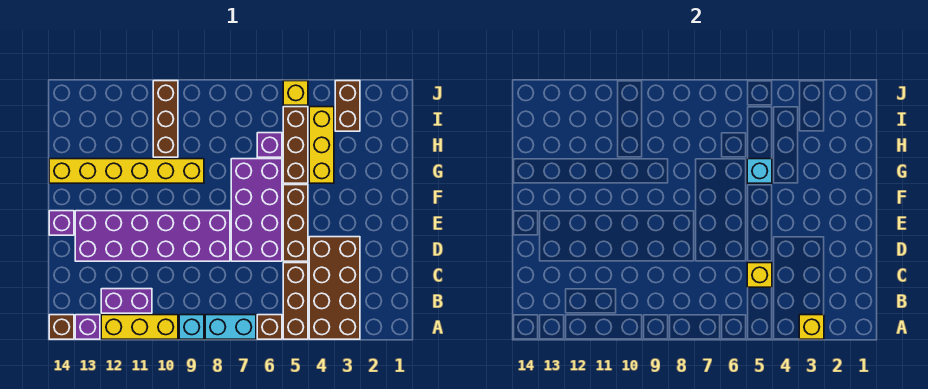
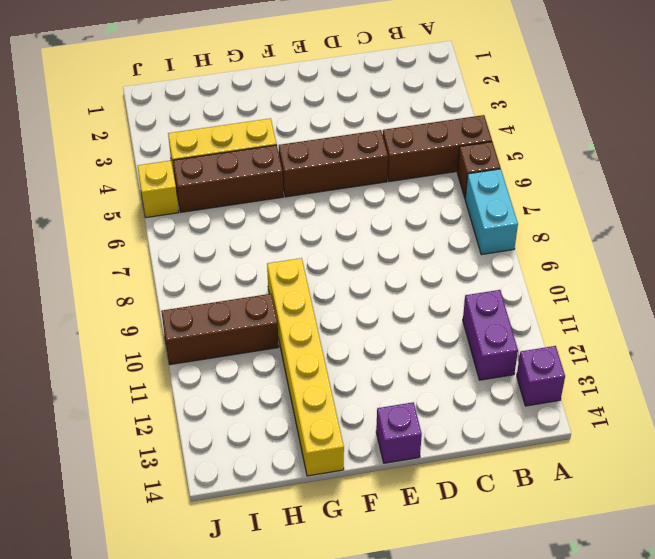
none -> brown 2x4 brick [309,237,360,339]
none -> cyan 1x1 brick [179,315,204,339]
none -> yellow 1x3 brick [101,315,178,339]

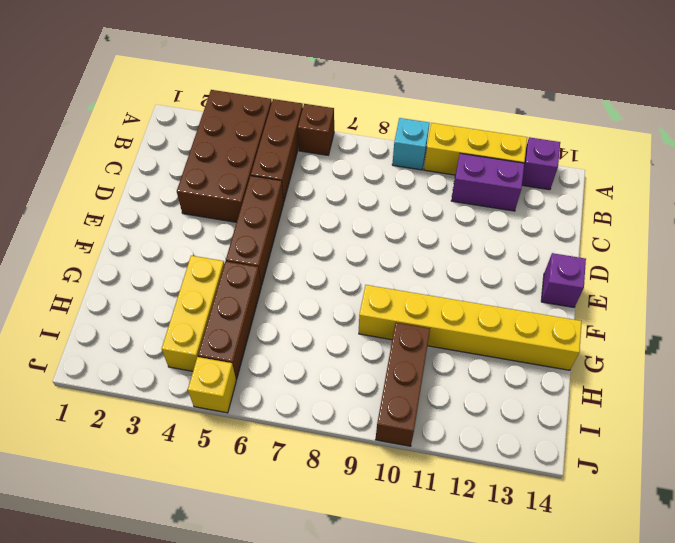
none -> cyan 1x2 brick [205,315,256,339]
none -> brown 1x1 brick [49,315,74,339]
none -> purple 2x4 brick [231,159,282,261]

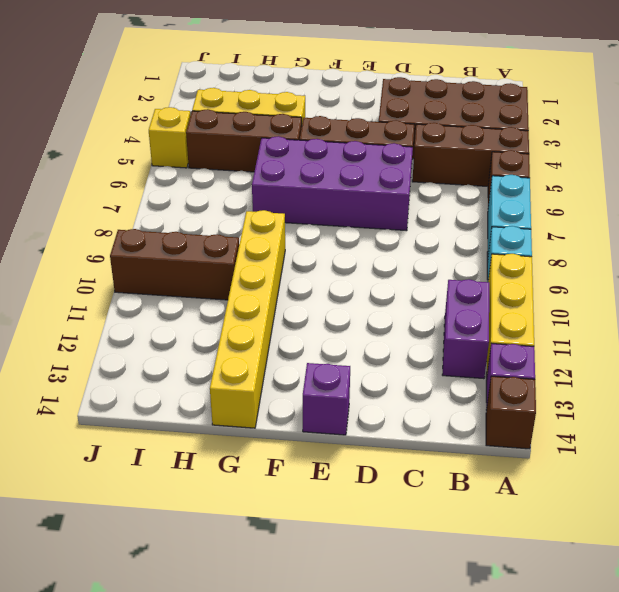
none -> purple 2x6 brick [75,211,230,261]
none -> purple 1x1 brick [257,133,282,157]
none -> brown 1x2 brick [335,81,360,131]

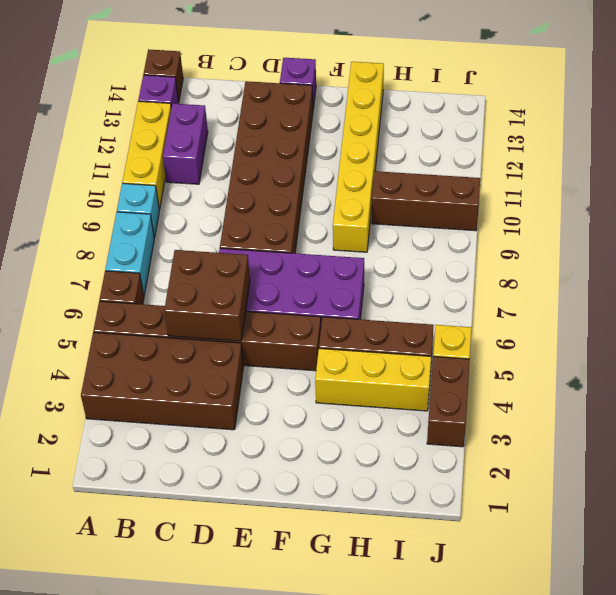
brown 2x2 brick [164,250,250,341] -> yellow 1x1 brick [747,263,772,287]
brown 2x6 brick [220,81,313,253] -> purple 2x6 brick [75,211,230,261]
brown 1x2 brick [427,357,470,447] -> brown 1x2 brick turned to [335,81,360,131]
none -> purple 1x1 brick [257,133,282,157]
none -> yellow 1x1 brick [799,315,824,339]
none -> cyan 1x1 brick [747,159,772,183]

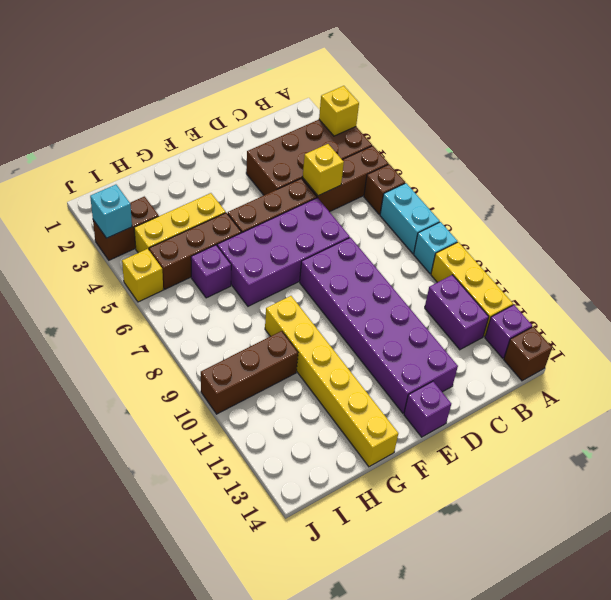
cyan 1x1 brick [90,185,132,238] -> cyan 1x1 brick moved to [747,159,772,183]

